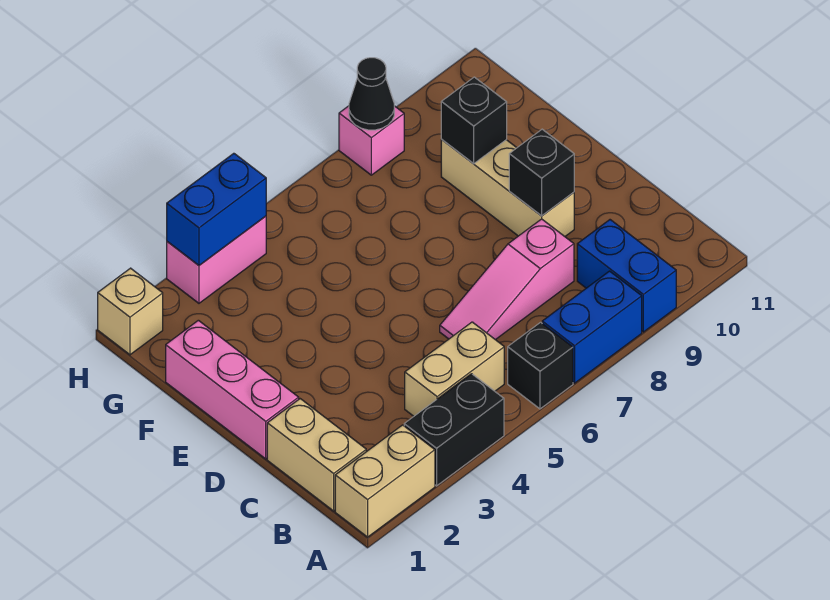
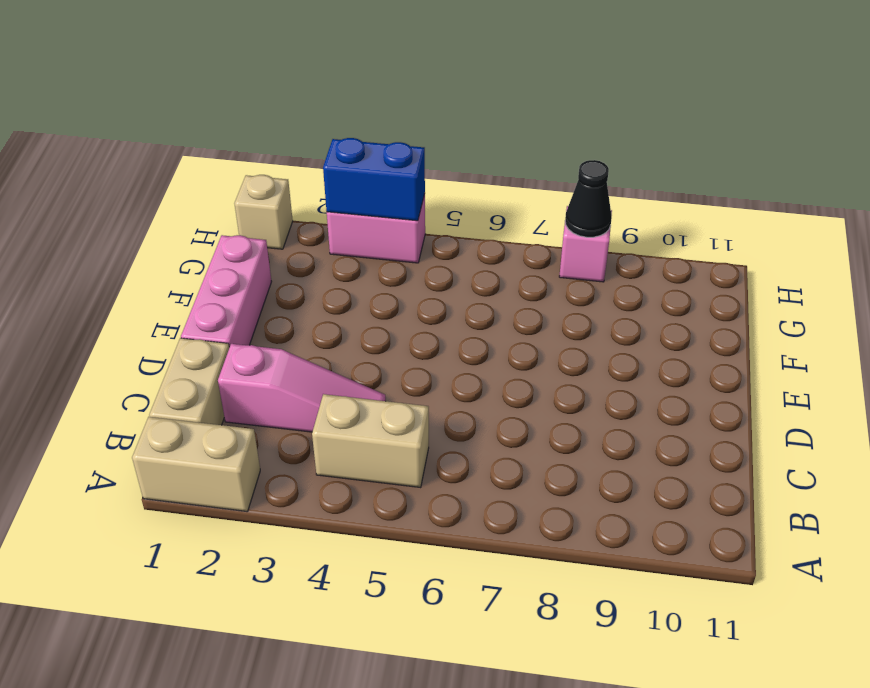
pink 1x3 slope [218,344,386,432] -> pink 1x3 slope turned to [440,219,574,340]
none -> black 1x2 brick [404,374,504,486]
none -> black 1x1 brick [508,322,573,409]
none -> blue 1x2 brick [542,271,642,383]

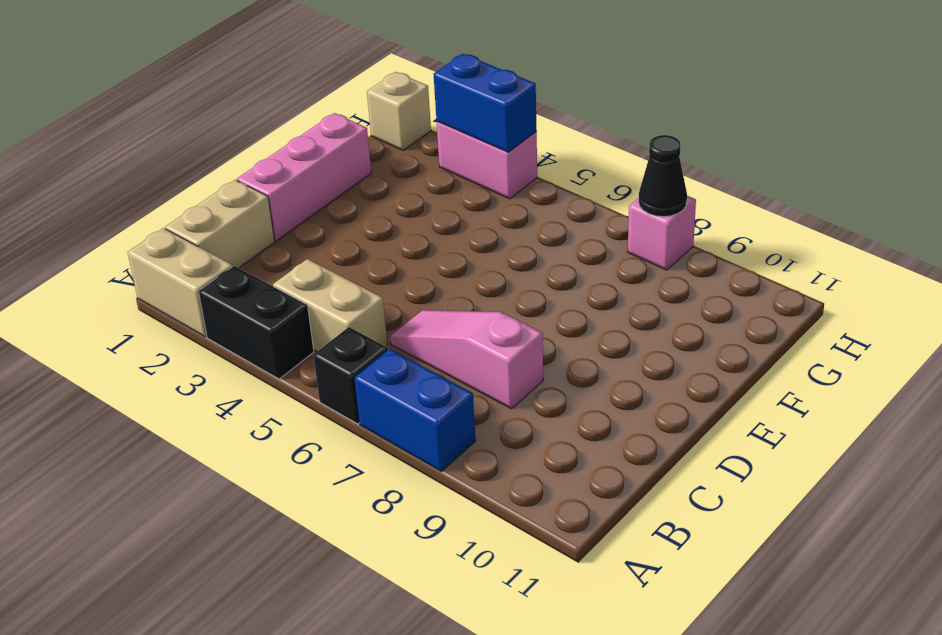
none -> blue 1x2 brick [577,220,676,332]
none -> tan 1x3 brick [441,140,574,236]
none -> black 1x1 brick [509,129,574,216]

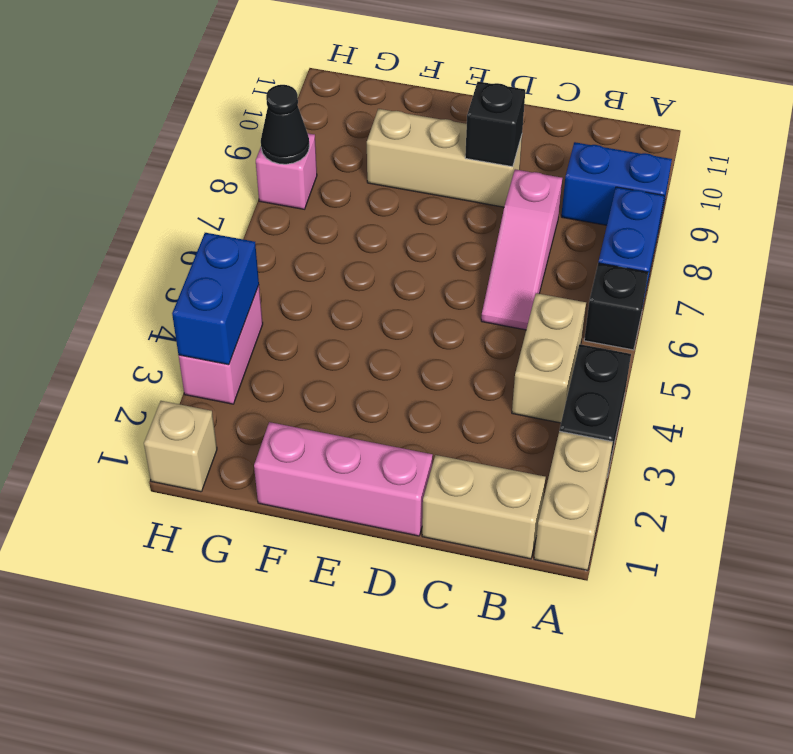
none -> black 1x1 brick [441,77,507,164]

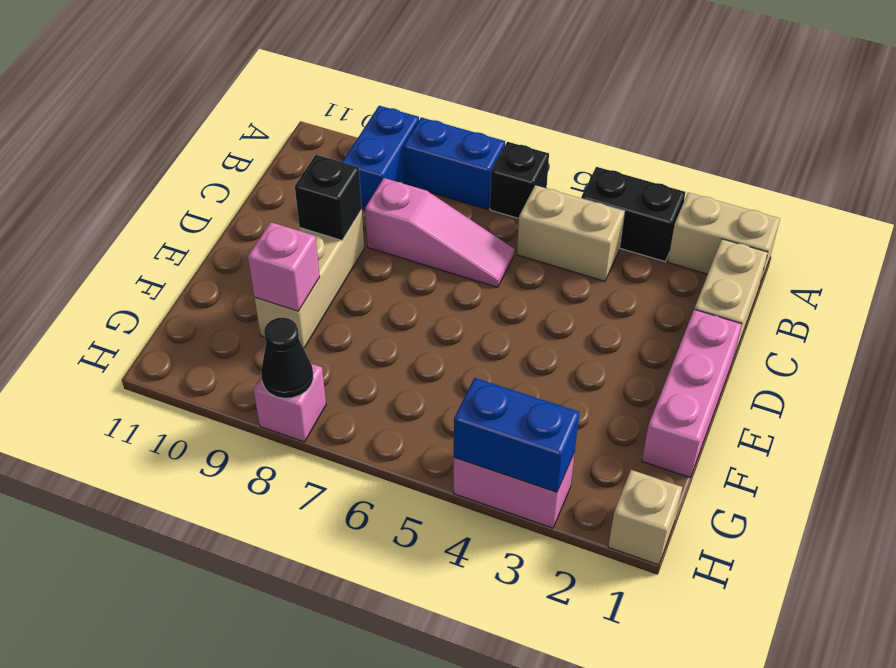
pink 1x1 brick [248,222,320,311] -> black 1x1 brick [441,77,507,164]

